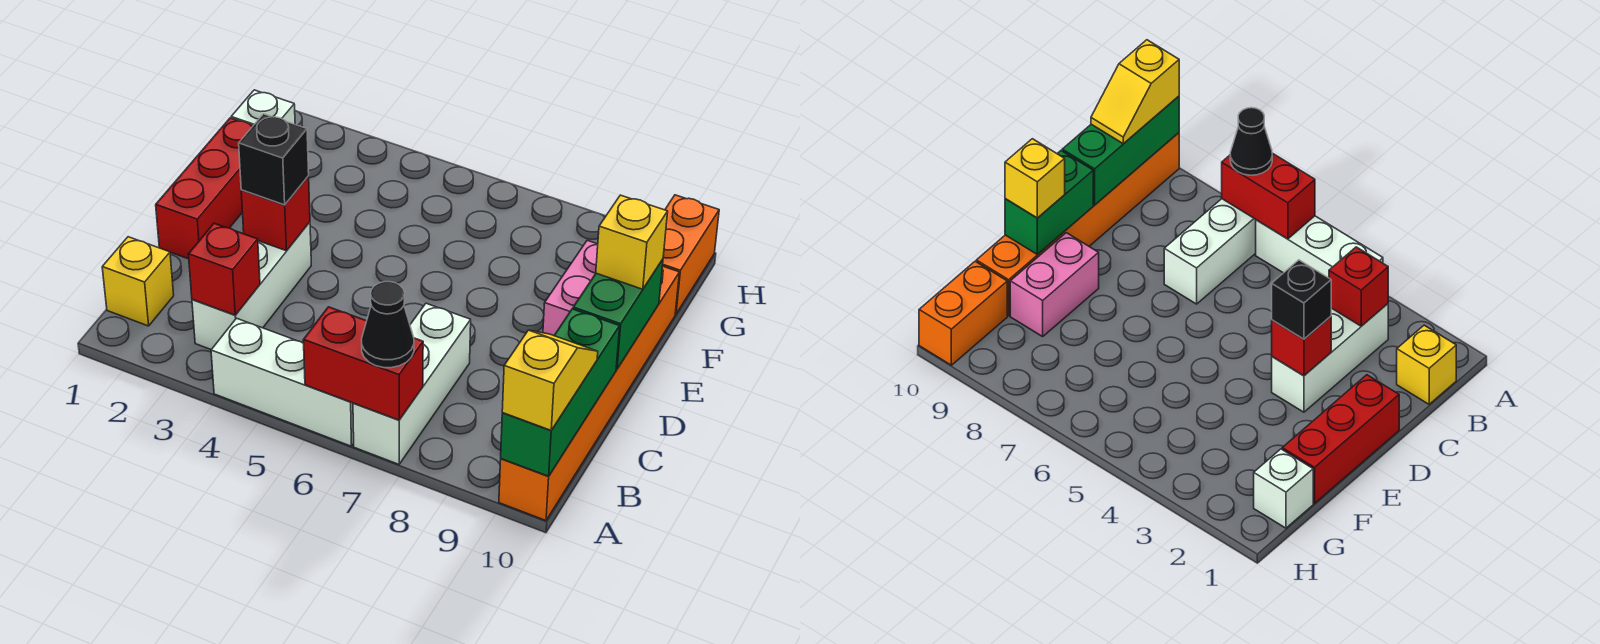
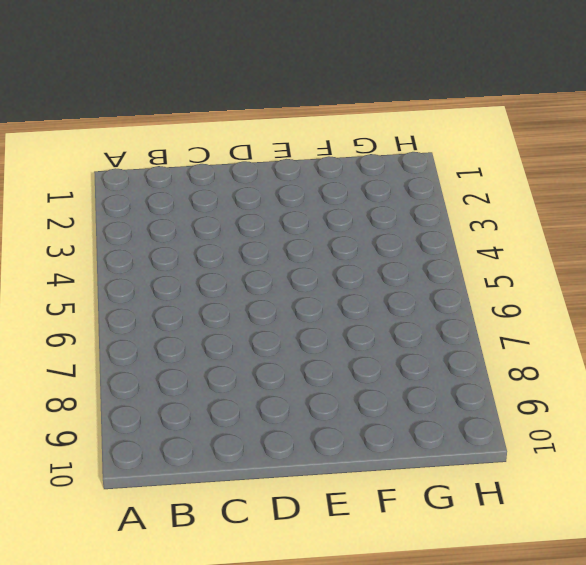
none -> white 1x3 brick [211,318,354,446]
none -> white 1x3 brick [353,303,471,464]
none -> orange 1x6 brick [499,266,679,521]

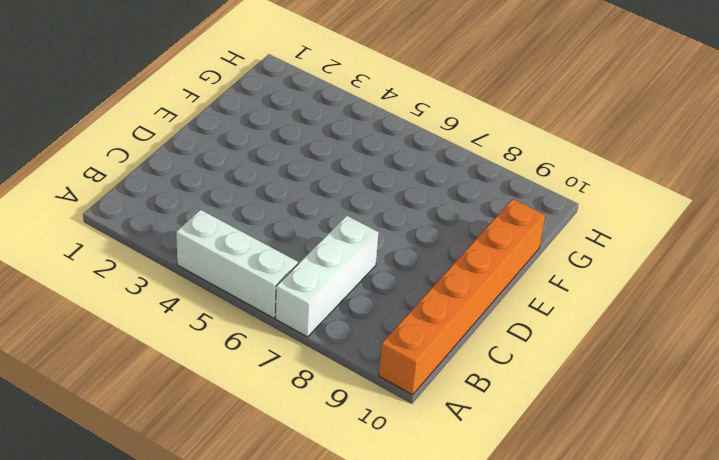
none -> yellow 1x1 brick [102,237,174,326]
none -> white 1x3 brick [192,222,311,350]
none -> red 1x3 brick [156,118,253,259]

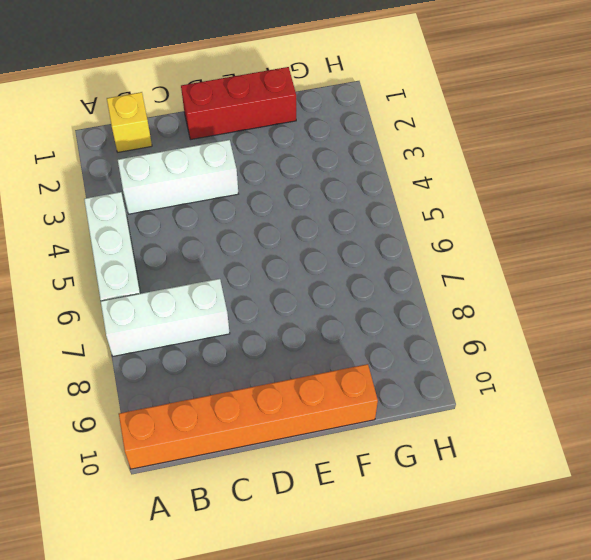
none -> pink 1x2 brick [543,240,598,336]
none -> white 1x1 brick [231,90,295,126]
none -> orange 1x2 brick [663,195,719,314]

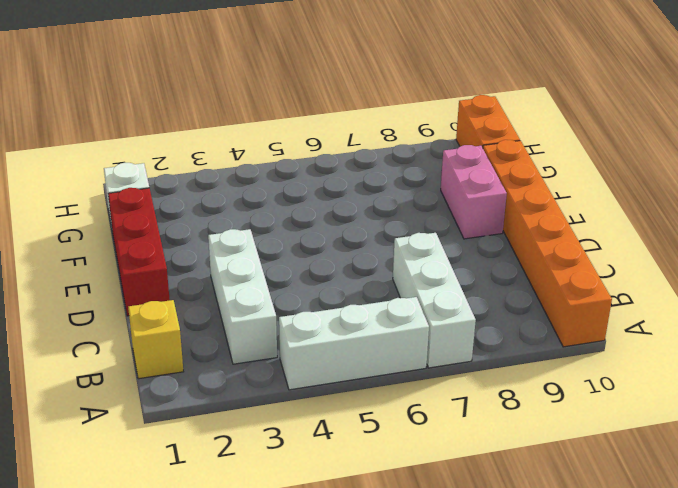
none -> red 1x2 brick [303,307,423,420]
none -> green 1x3 brick [501,309,620,476]
none -> red 1x1 brick [189,223,260,315]

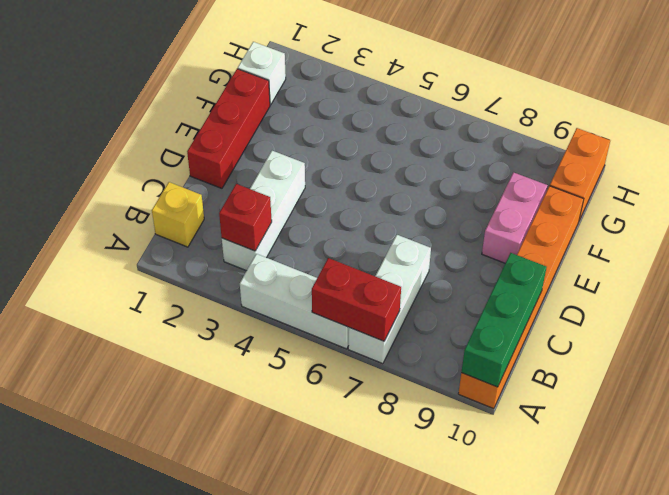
none -> red 1x1 brick [241,176,310,251]
none -> green 1x2 brick [573,259,663,369]
none -> black 1x1 cone [362,282,414,368]

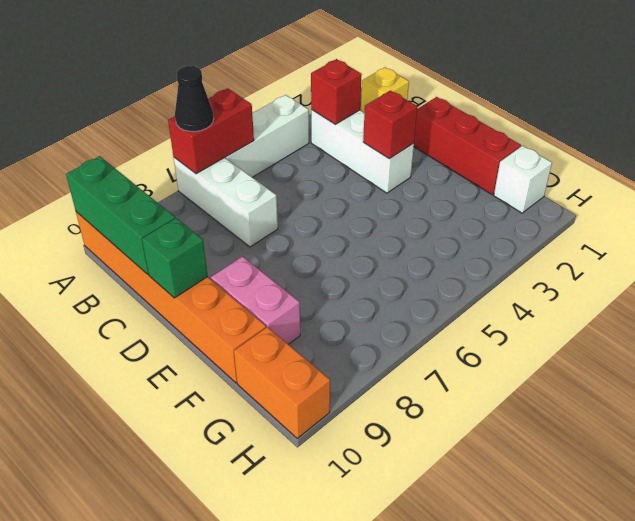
green 1x1 brick [142,218,208,298] -> green 1x2 brick [573,259,663,369]
none -> yellow 1x2 slope [502,330,598,430]
none -> black 1x1 brick [239,114,309,205]
none -> yellow 1x1 brick [596,195,668,289]

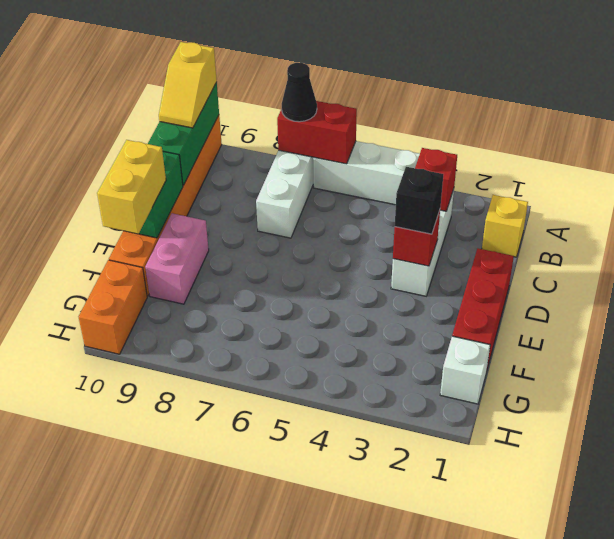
yellow 1x2 brick [97,140,166,234] -> yellow 1x1 brick [596,195,668,289]

